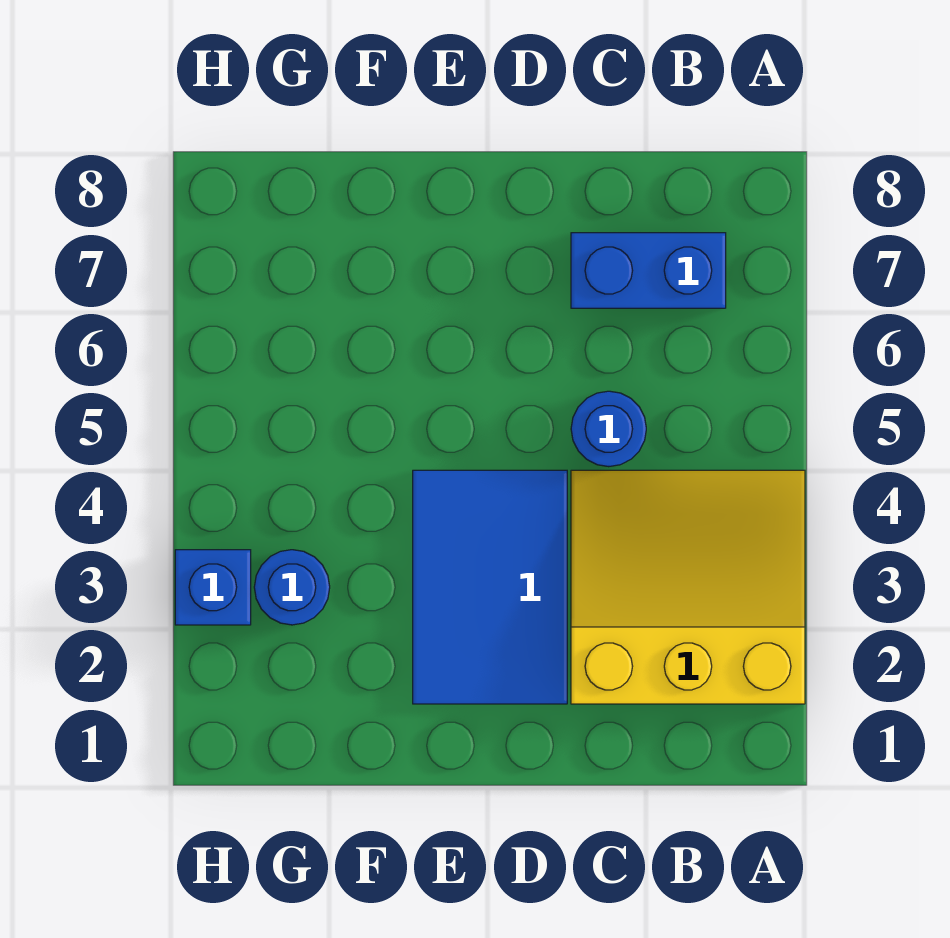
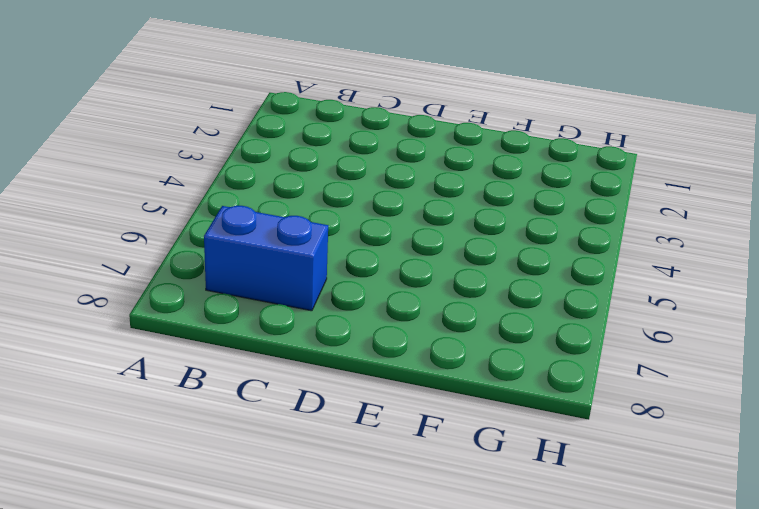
none -> yellow 3x3 slope [571,470,805,704]
none -> blue 1x1 round brick [571,391,646,467]

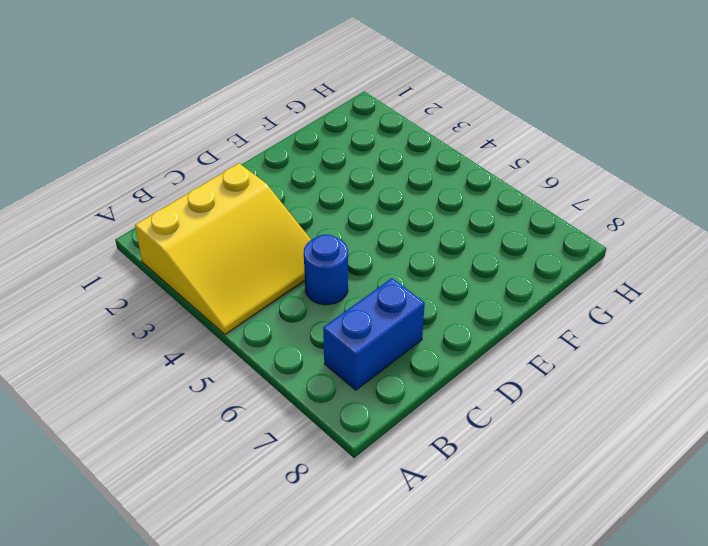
none -> blue 2x3 tile [413,470,567,704]
none -> blue 1x1 round brick [254,550,330,625]

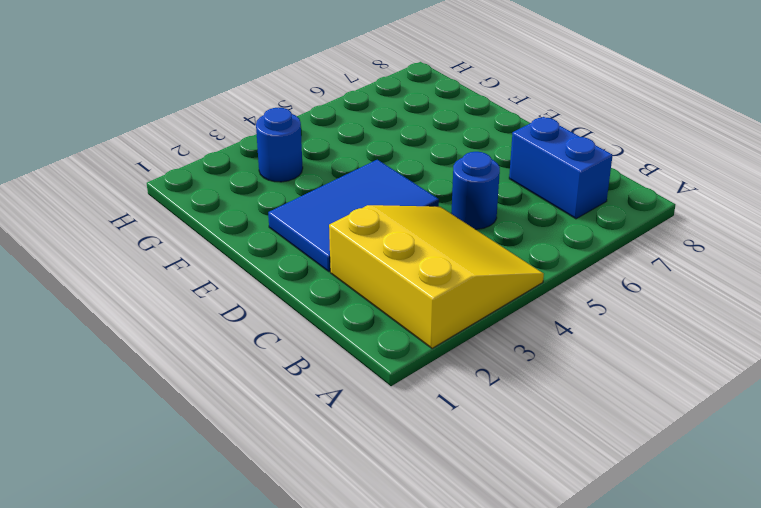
none -> blue 1x1 brick [175,550,251,625]

